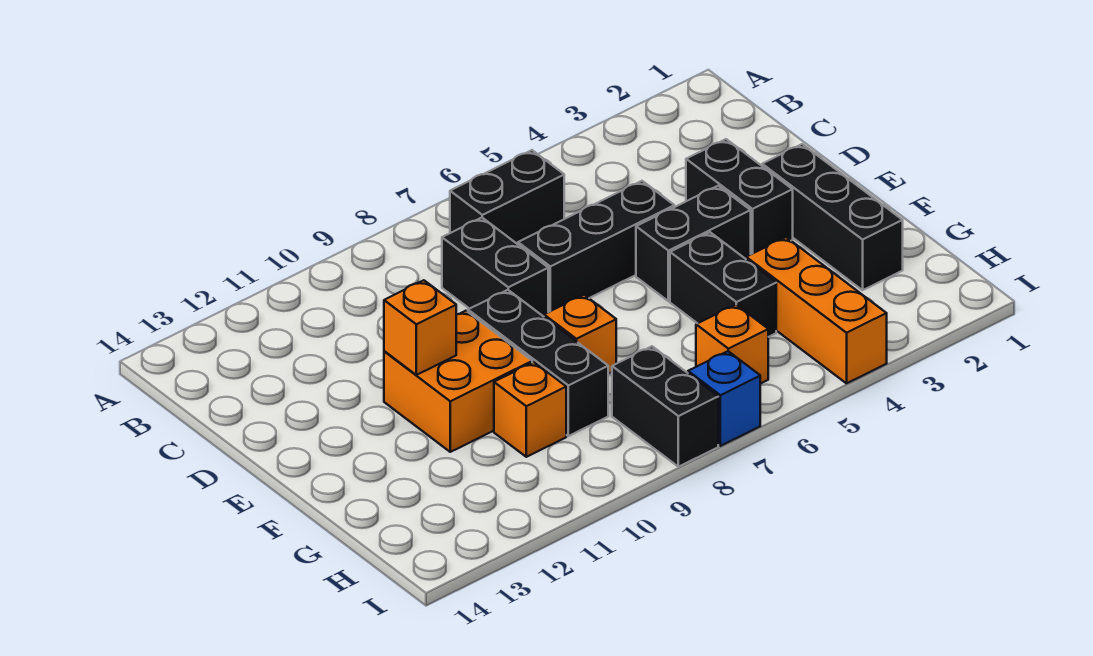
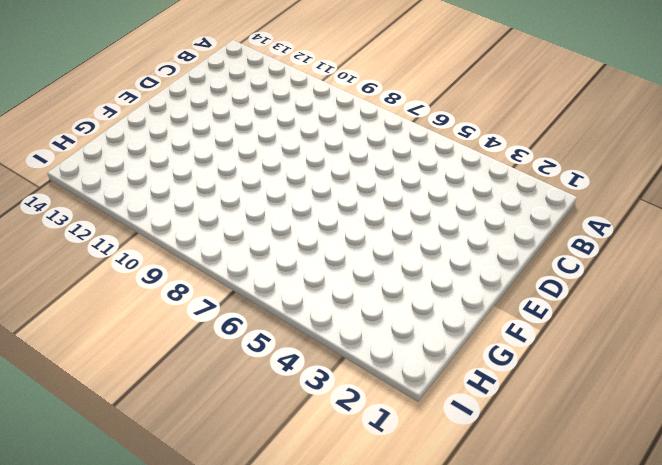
none -> black 1x2 brick [450,150,564,244]
none -> black 1x2 brick [442,218,548,317]
none -> black 1x2 brick [686,139,793,254]

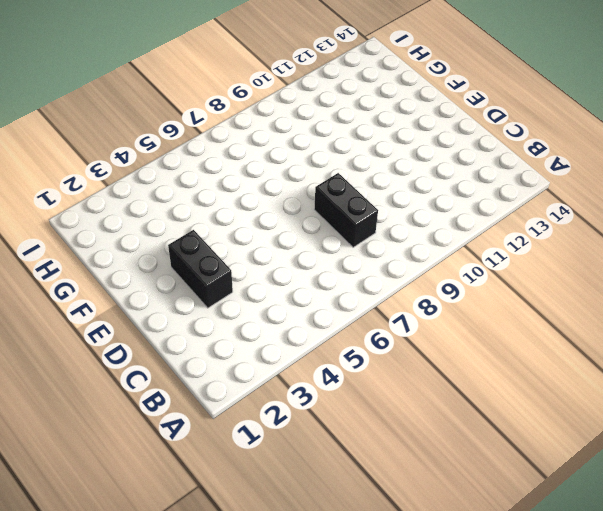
none -> black 1x2 brick [450,150,564,244]
none -> black 1x3 brick [518,181,674,312]
none -> black 1x3 brick [762,144,903,290]

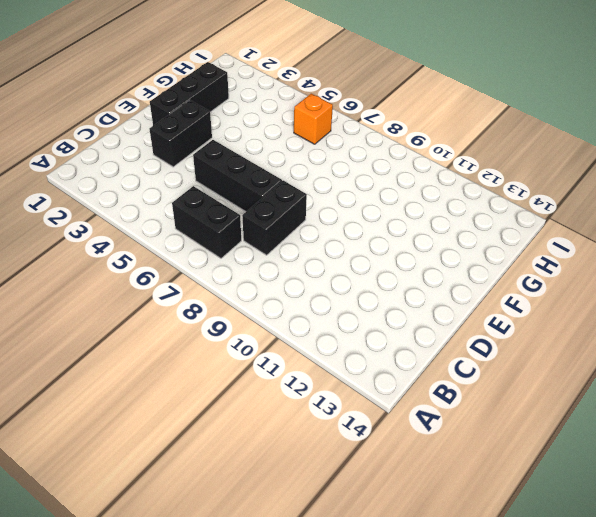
none -> black 1x2 brick [636,186,751,301]
none -> black 1x3 brick [468,290,608,436]
none -> orange 2x2 brick [384,311,532,452]

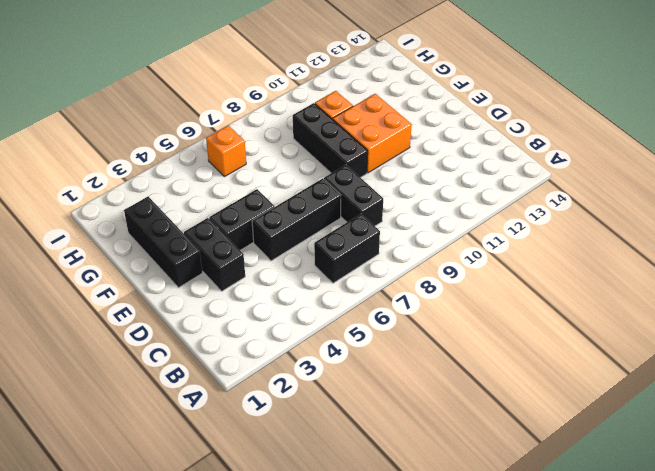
none -> black 1x2 brick [670,232,776,337]
none -> orange 1x1 brick [544,295,616,374]
none -> orange 1x3 brick [746,237,887,383]

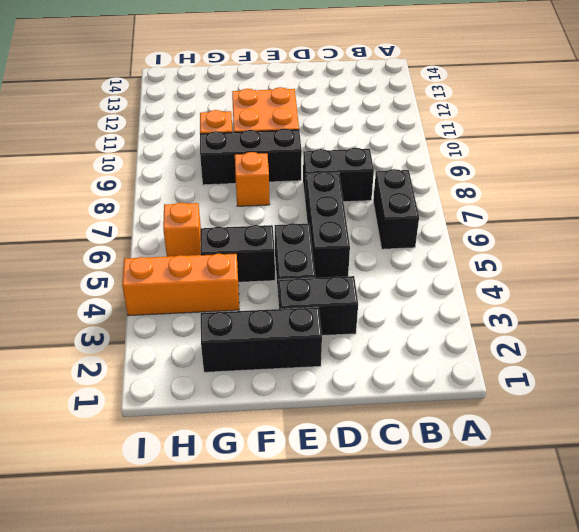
none -> black 1x2 brick [612,346,718,467]
none -> blue 1x1 brick [688,351,760,446]
none -> orange 1x1 brick [384,280,456,375]

